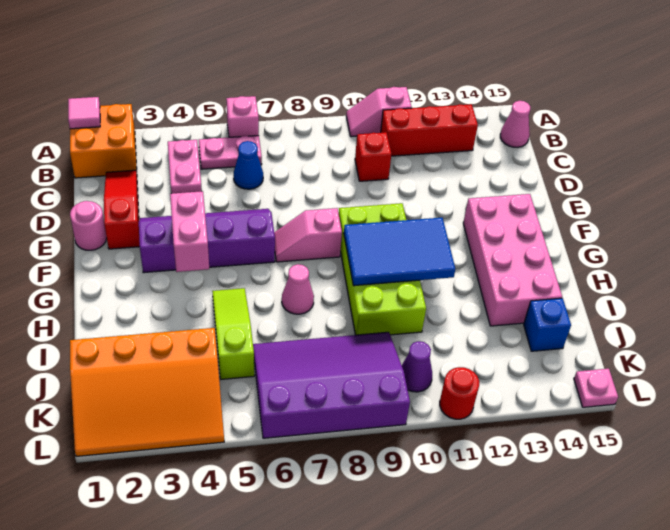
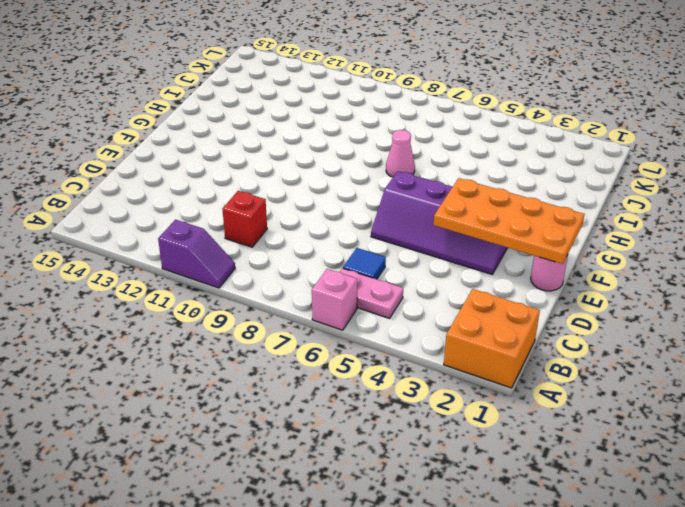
purple 1x2 slope [158,220,235,288] -> pink 1x2 slope [346,87,412,137]
blue 1x1 tile [343,248,386,279] -> blue 1x1 cone [234,141,263,189]
orange 2x4 plate [434,178,584,264] -> pink 1x2 brick [170,191,209,272]
none -> pink 1x2 plate [168,140,202,194]
none -> red 1x3 brick [381,104,478,156]
none -> pink 1x1 cone [500,101,530,147]

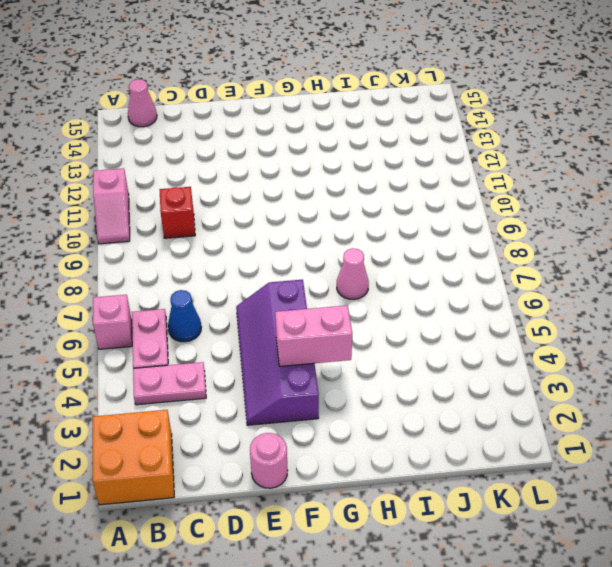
none -> red 1x3 brick [381,104,478,156]
none -> red 1x3 slope [104,170,140,249]
none -> pink 1x2 slope [274,208,342,262]

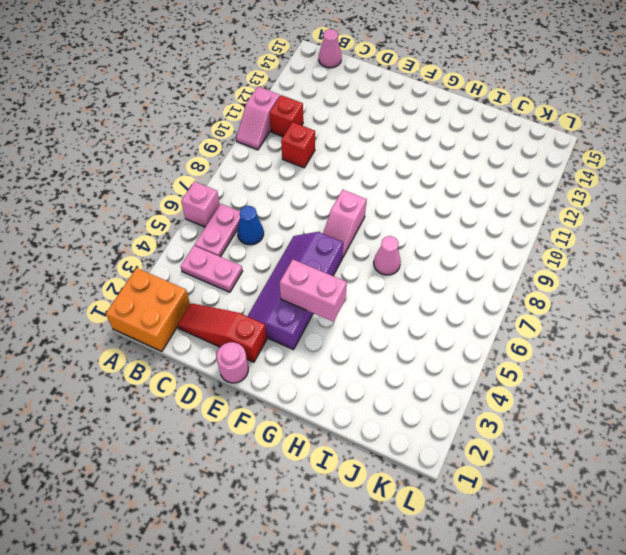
red 1x1 brick [270,95,303,136] -> red 1x3 brick [381,104,478,156]
none -> lime 2x4 brick [339,203,426,335]
none -> pink 2x4 brick [463,194,562,326]
none -> lime 1x3 slope [212,288,254,379]

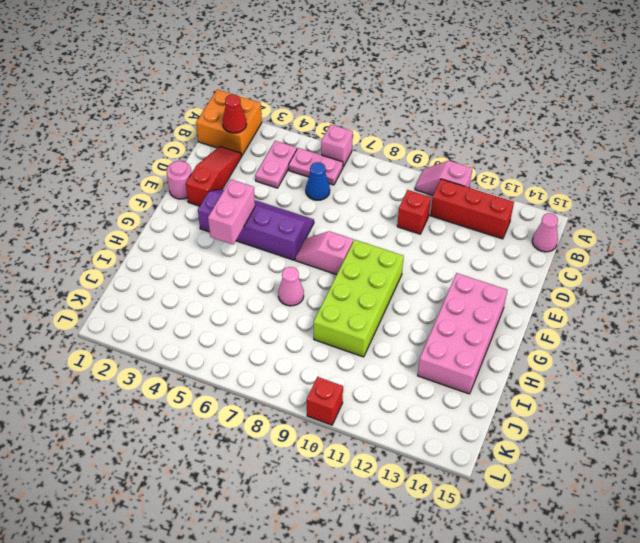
red 1x1 cone [223,94,247,133] -> none
red 1x1 brick [307,377,343,425] -> none
none -> lime 1x3 slope [212,288,254,379]
none -> orange 3x4 slope [70,328,224,456]
none -> purple 3x4 slope [253,332,410,438]

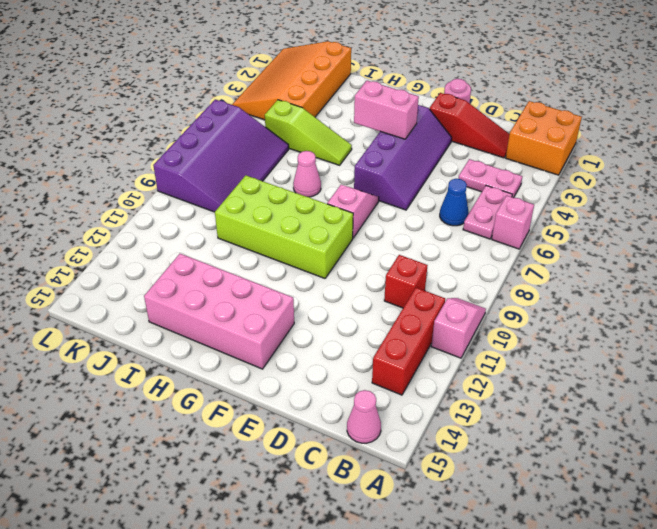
none -> blue 1x1 brick [524,298,571,351]
none -> purple 1x1 cone [402,341,432,392]
none -> red 1x1 round brick [440,367,479,419]

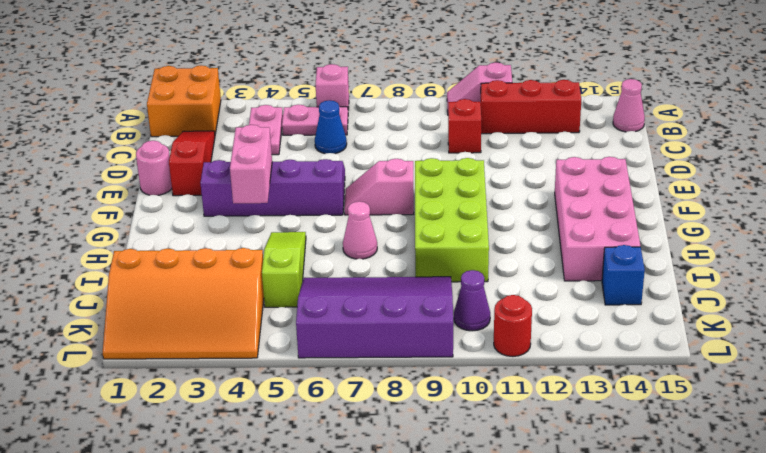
none -> pink 1x1 plate [574,369,618,407]
none -> pink 1x1 tile [68,97,100,129]
none -> blue 2x3 tile [344,218,455,286]

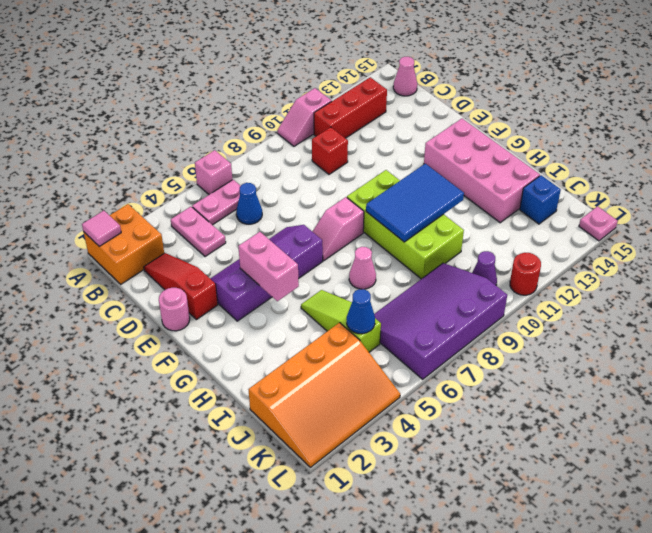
blue 1x1 cone [347,289,375,334] -> none

